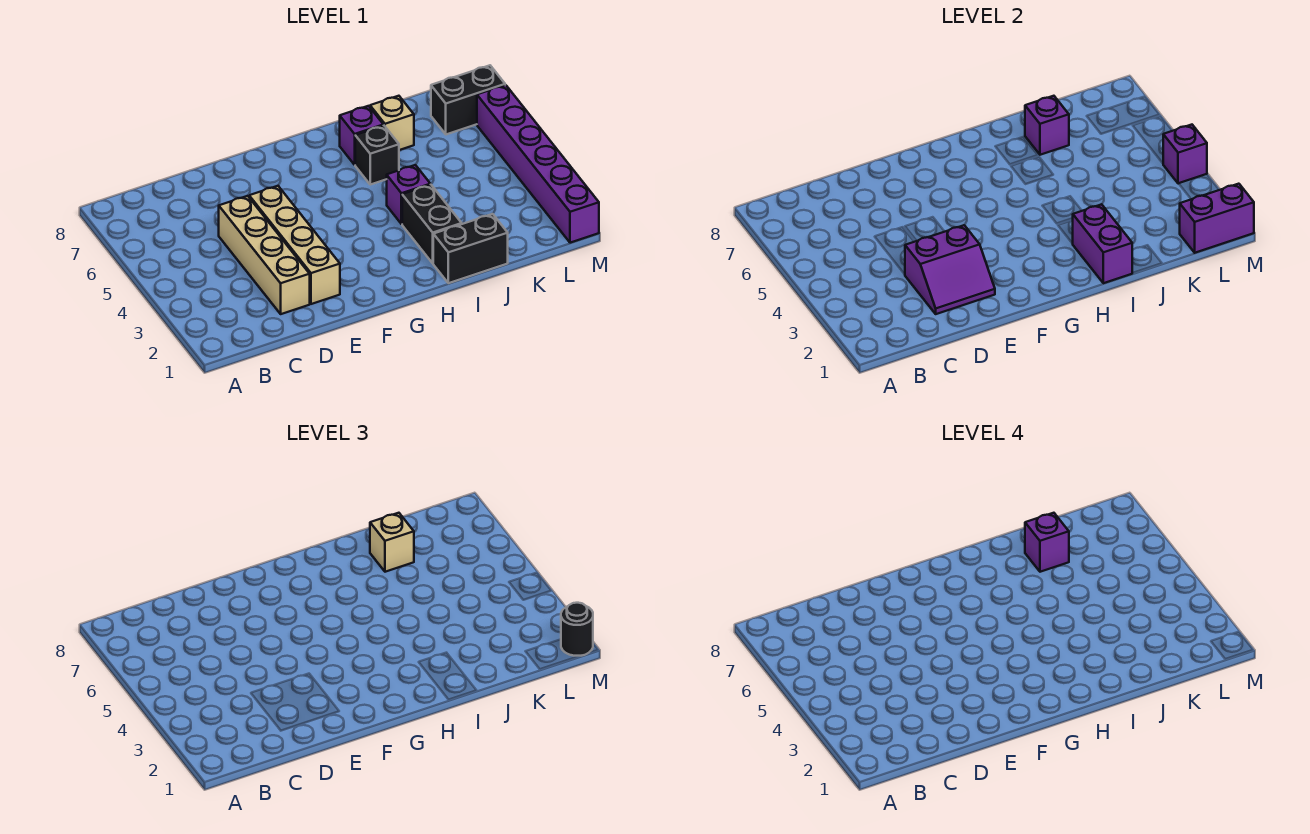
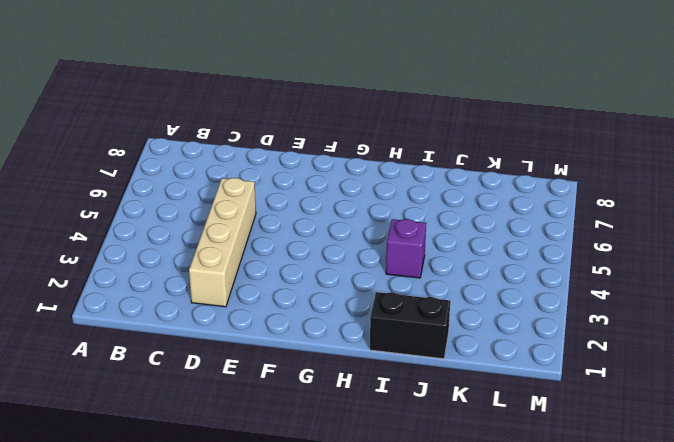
none -> tan 1x4 brick [249,186,340,304]
none -> black 1x2 brick [402,185,462,263]
none -> black 1x1 brick [355,126,399,185]

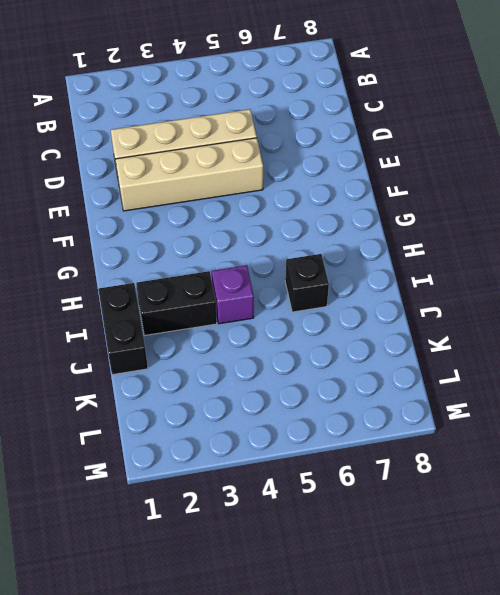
none -> purple 1x1 brick [340,106,383,165]
none -> tan 1x1 brick [370,96,414,150]
none -> black 1x2 brick [431,65,505,134]

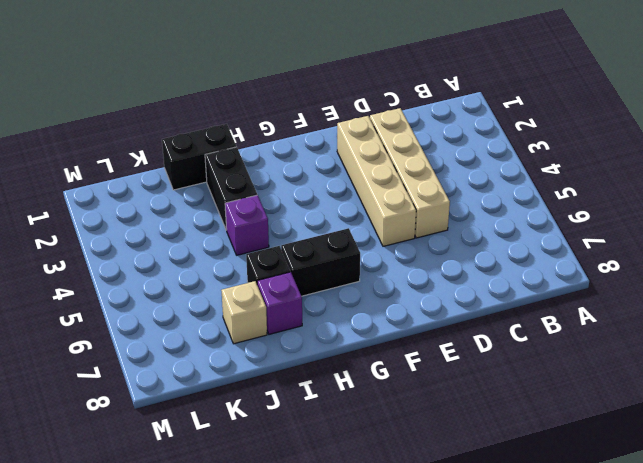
black 1x2 brick [281,228,360,296] -> black 1x2 brick moved to [431,65,505,134]
none -> purple 1x6 brick [477,85,599,243]
none -> purple 2x2 slope [905,225,995,314]
none -> purple 1x2 brick [1072,204,1132,283]

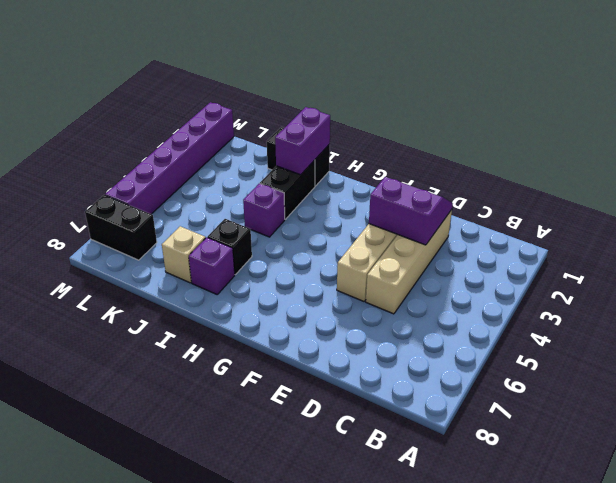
none -> purple 1x1 brick [1025,96,1069,155]
none -> purple 1x2 brick [1180,184,1254,253]
none -> purple 1x1 brick [1163,125,1207,184]

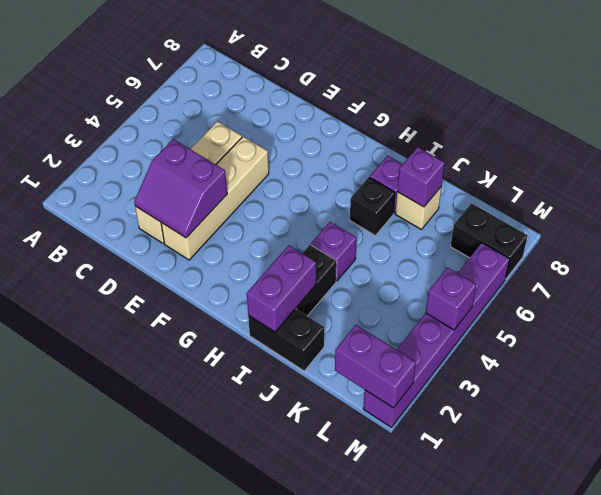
none -> tan 1x1 brick [370,513,414,572]
none -> black 1x1 round brick [561,603,593,656]
none -> purple 1x1 brick [1025,513,1069,572]

